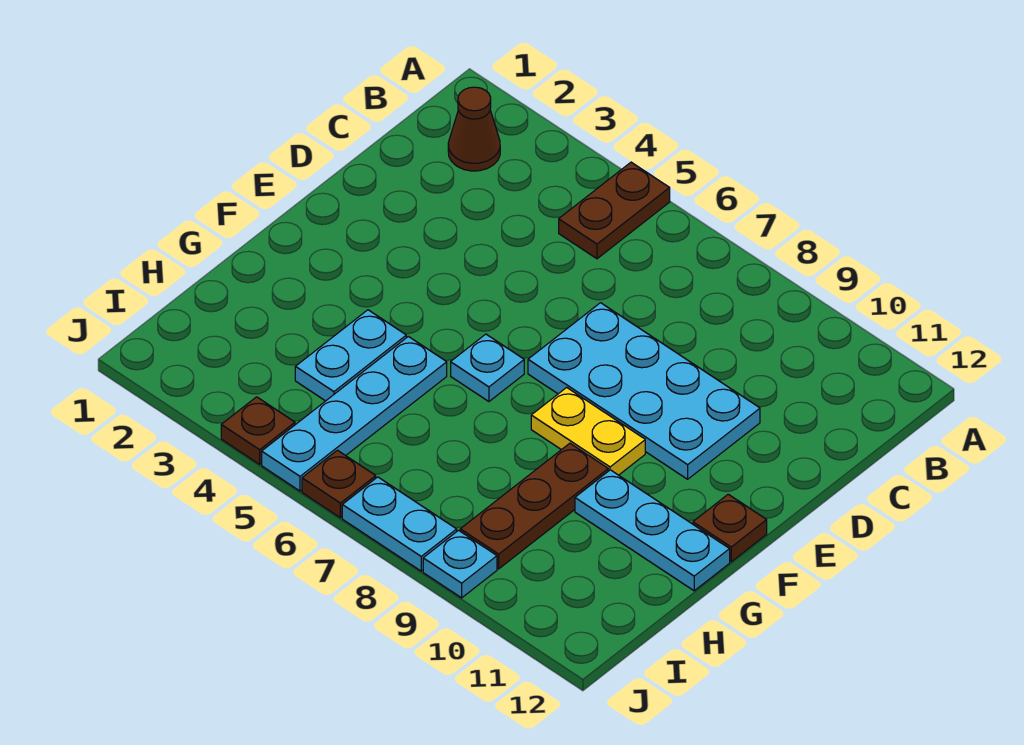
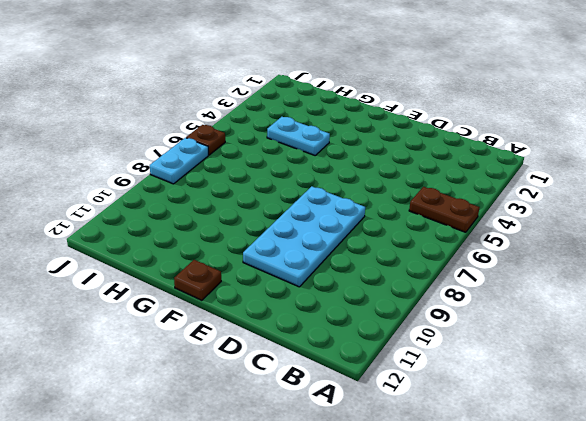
none -> brown 1x1 cone [448,87,500,171]
none -> cyan 1x1 plate [451,334,524,402]
none -> yellow 1x2 plate [531,387,645,475]

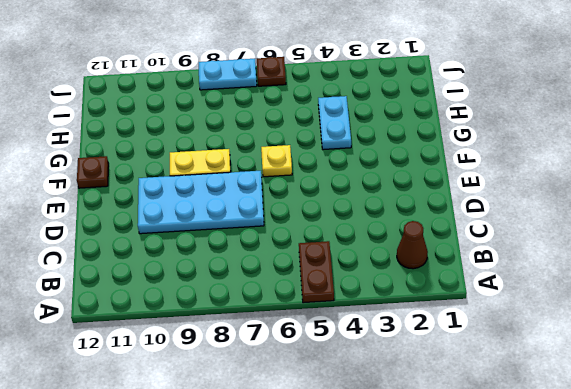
yellow 1x1 plate [261,145,292,177] -> cyan 1x1 plate [451,334,524,402]
none -> cyan 1x4 plate [262,336,447,491]
none -> brown 1x3 plate [460,443,608,569]
none -> cyan 1x3 plate [575,470,730,591]

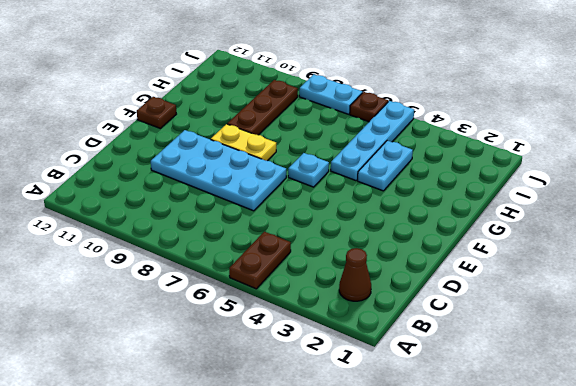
none -> cyan 1x3 plate [575,470,730,591]
none -> brown 1x1 plate [221,397,295,464]
none -> cyan 1x1 plate [423,530,497,598]

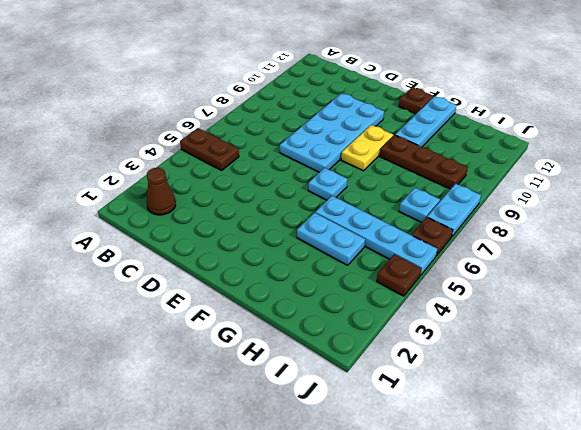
cyan 1x1 plate [399,188,440,223] -> cyan 1x1 plate moved to [423,530,497,598]

